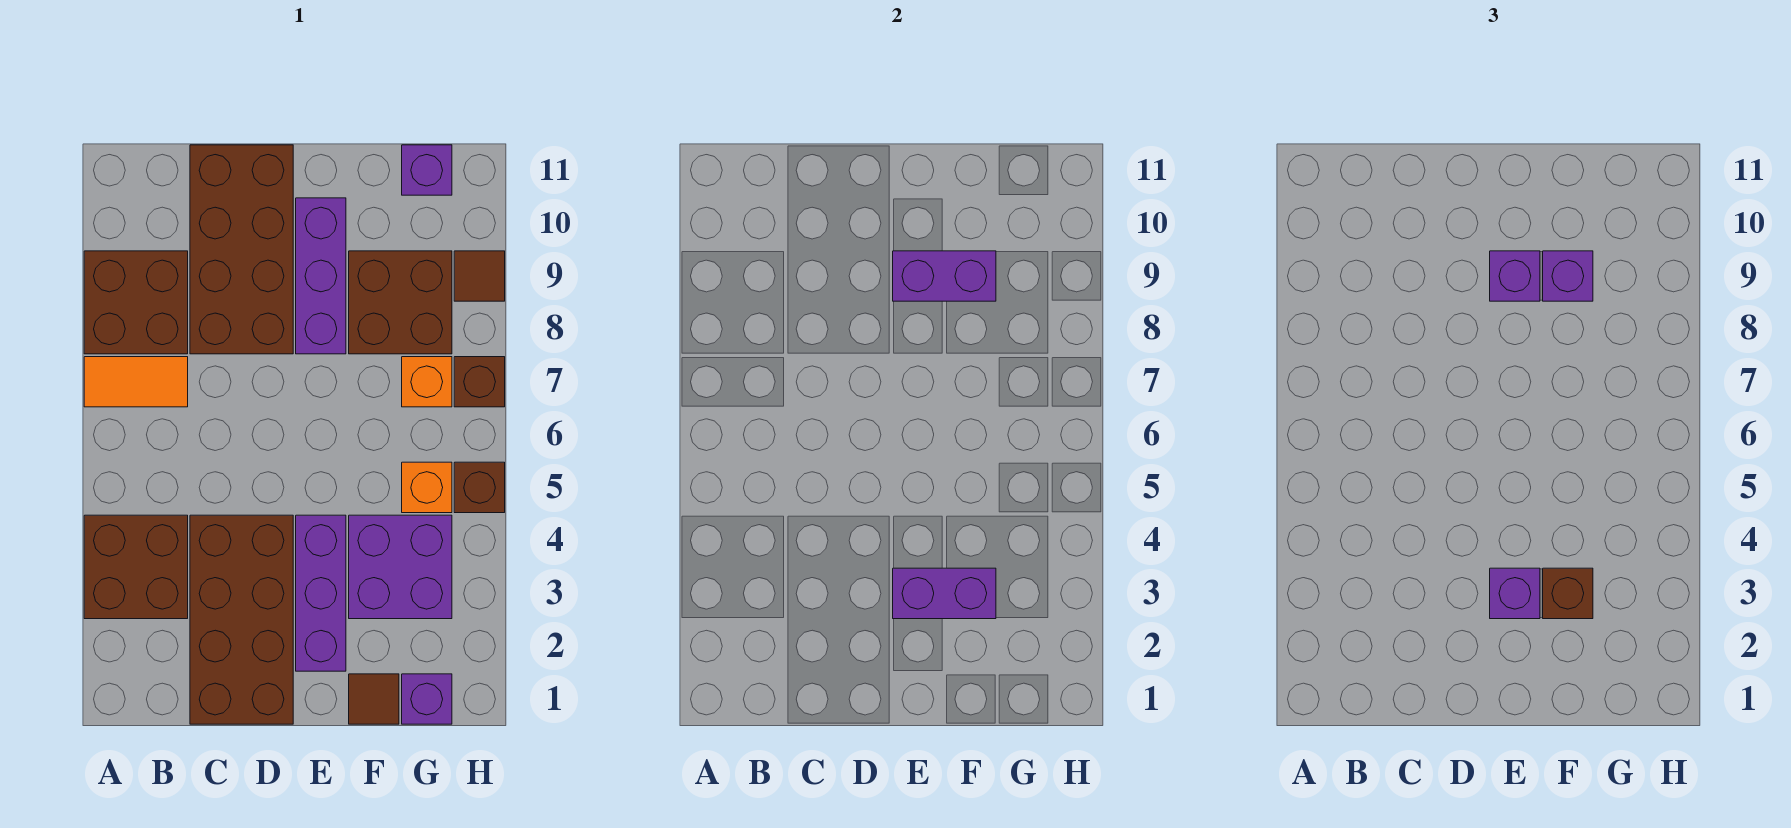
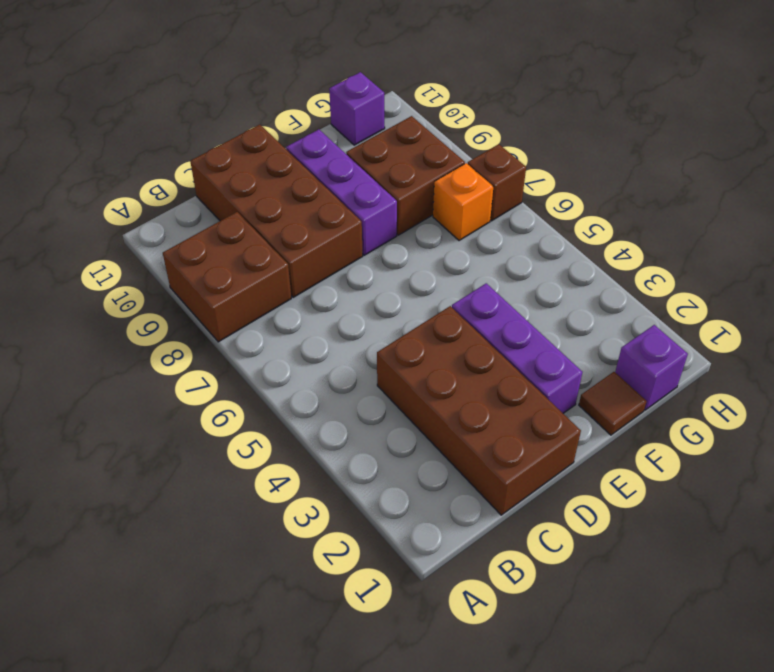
none -> brown 2x2 brick [84,515,188,619]
none -> orange 1x2 tile [84,357,188,407]
none -> purple 2x2 brick [349,515,452,619]

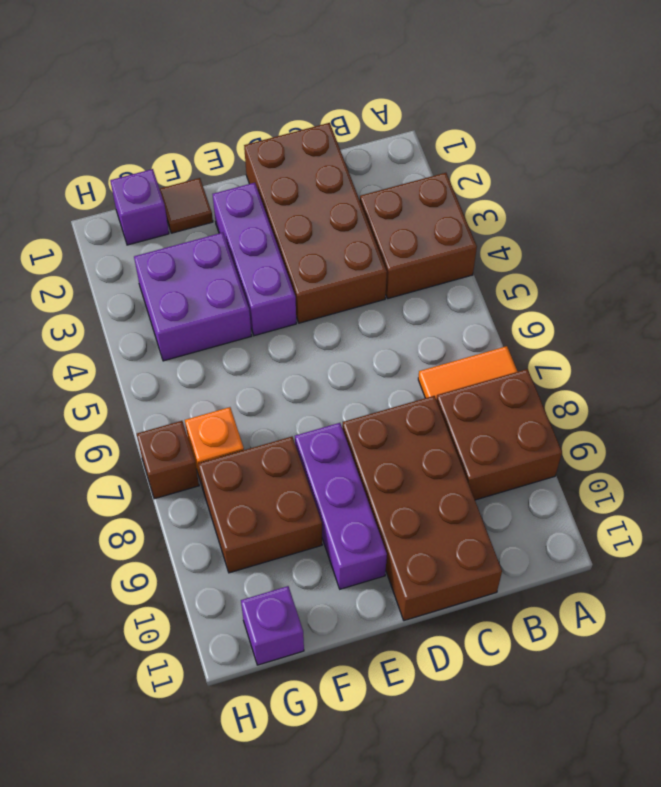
none -> orange 1x1 brick [402,462,452,513]
none -> brown 1x1 brick [454,462,505,513]
none -> brown 1x1 tile [454,251,505,301]

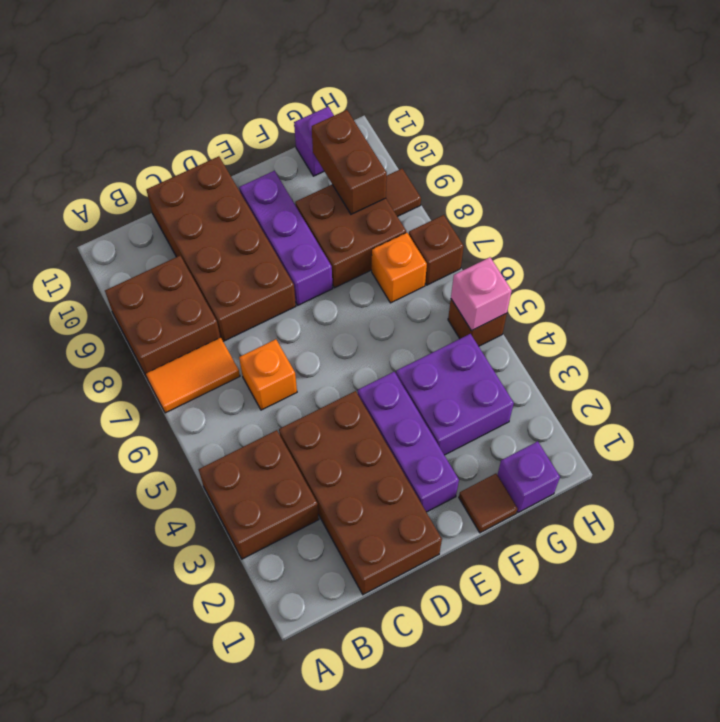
orange 1x1 brick [239,339,297,410] -> orange 1x1 brick moved to [402,462,452,513]
brown 1x2 brick [312,110,387,214] -> none
pink 1x1 brick [451,257,512,331] -> none
none -> purple 1x2 brick [893,568,996,619]
none -> purple 1x2 brick [893,251,996,301]
none -> purple 1x1 brick [1490,568,1540,619]

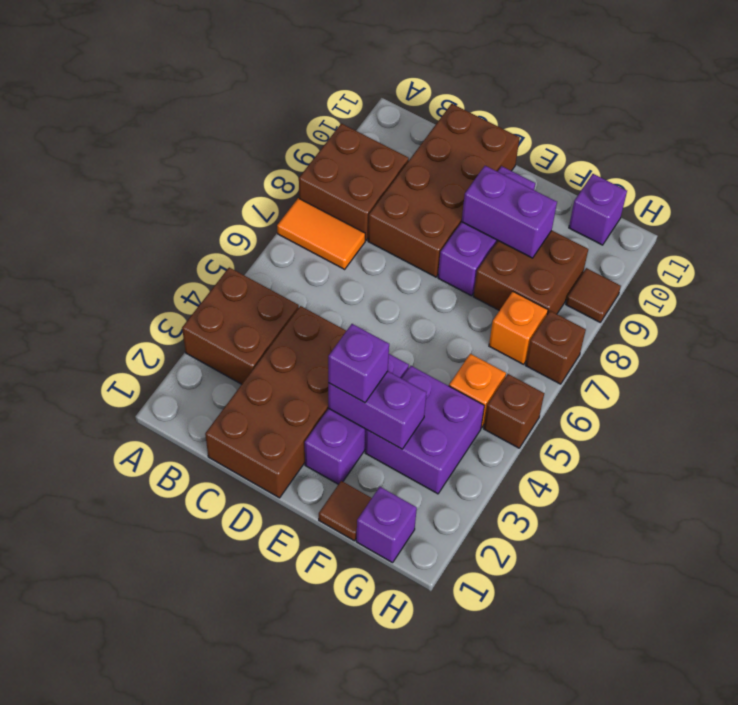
none -> purple 1x1 brick [1490,251,1540,301]
none -> brown 1x1 brick [1543,568,1593,619]
none -> purple 1x1 brick [1543,251,1593,301]

